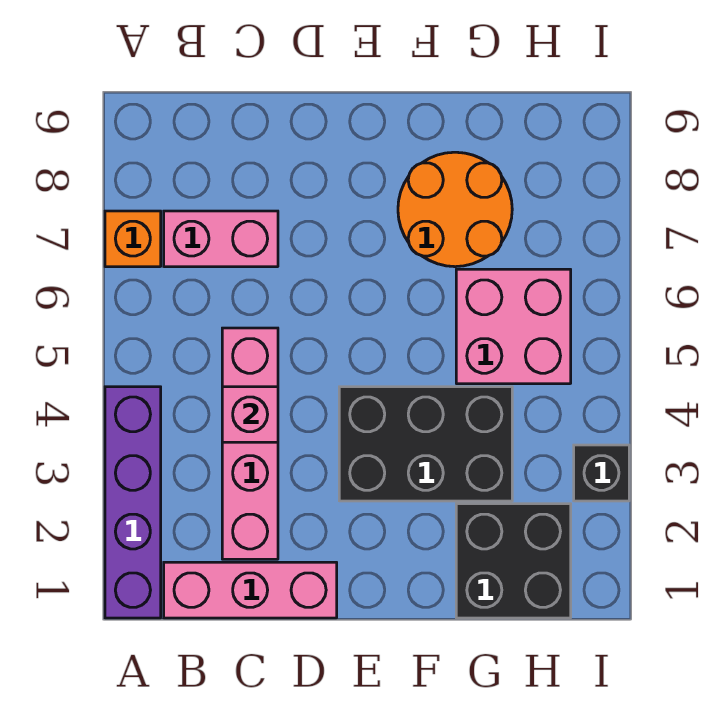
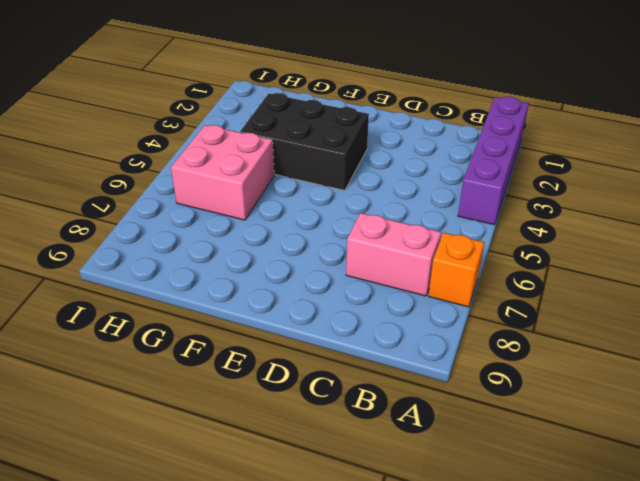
none -> pink 1x3 brick [164,562,337,618]
none -> pink 1x4 brick [222,328,278,559]

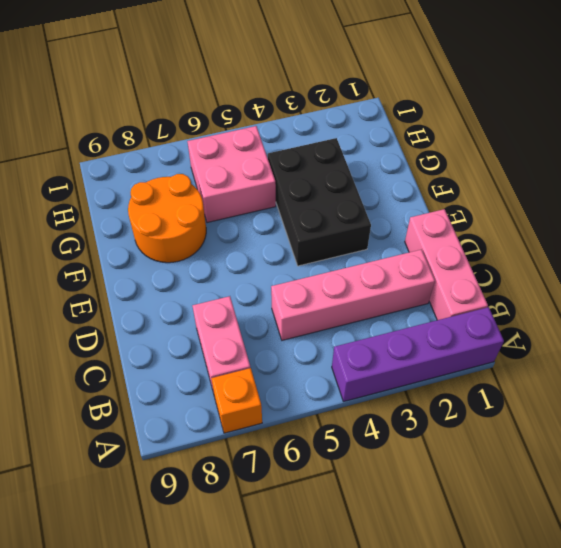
none -> black 2x2 brick [456,504,571,618]
none -> black 1x1 brick [574,445,629,501]

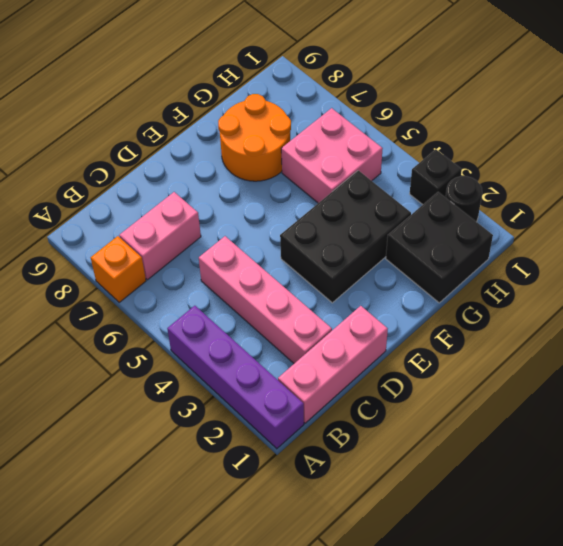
black 1x1 round brick [446,176,482,222] -> none
none -> pink 1x1 brick [222,387,278,442]

